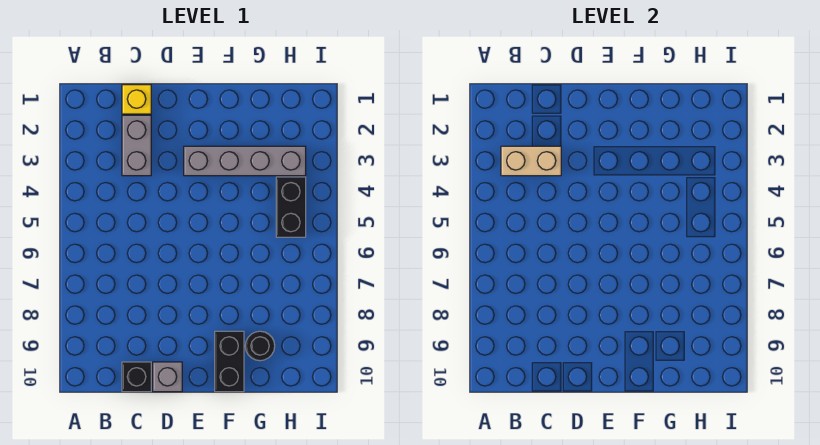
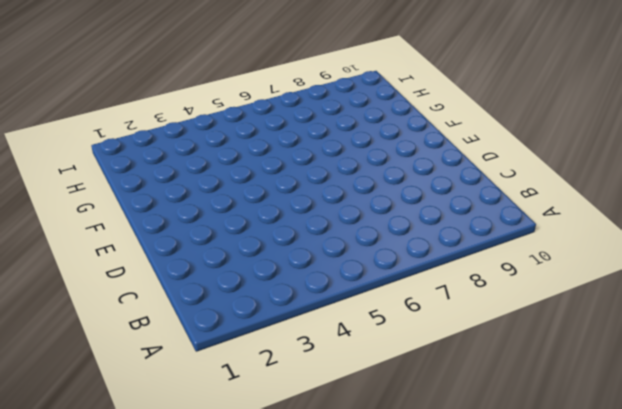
none -> yellow 1x1 brick [122,85,151,114]
none -> grey 1x2 brick [122,115,151,176]

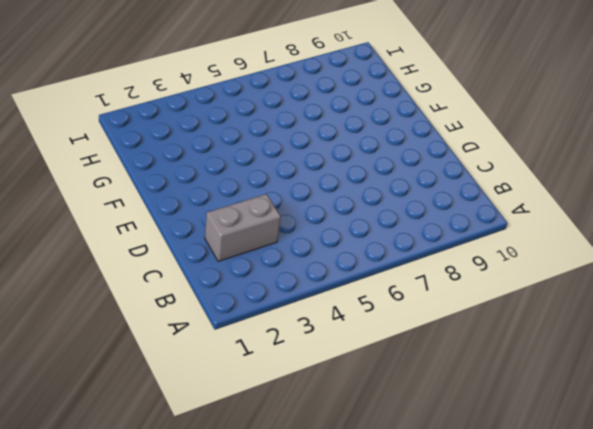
none -> yellow 1x1 brick [122,85,151,114]
none -> black 1x1 brick [122,362,151,392]

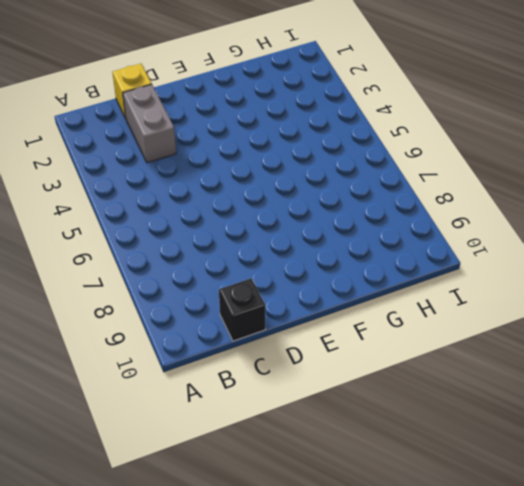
none -> grey 1x1 brick [153,362,182,392]
none -> grey 1x4 brick [184,146,306,176]

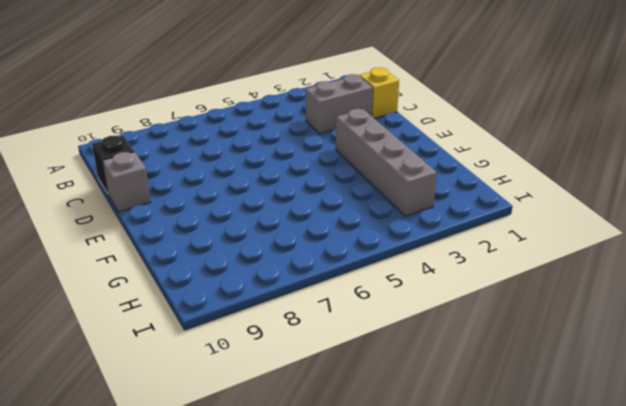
none -> black 1x2 brick [215,331,244,392]
none -> black 1x1 round brick [245,331,275,361]

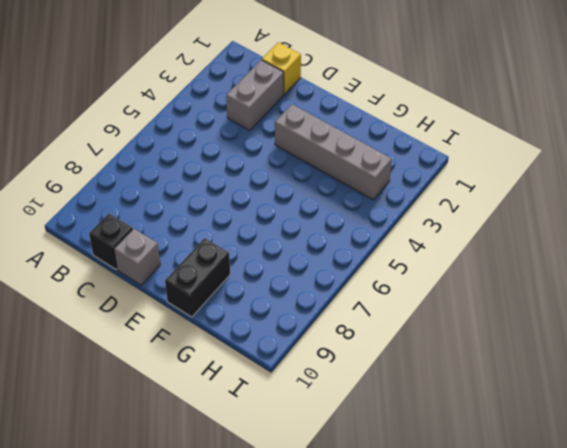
none -> black 1x1 round brick [245,331,275,361]
none -> black 1x2 brick [276,177,306,237]

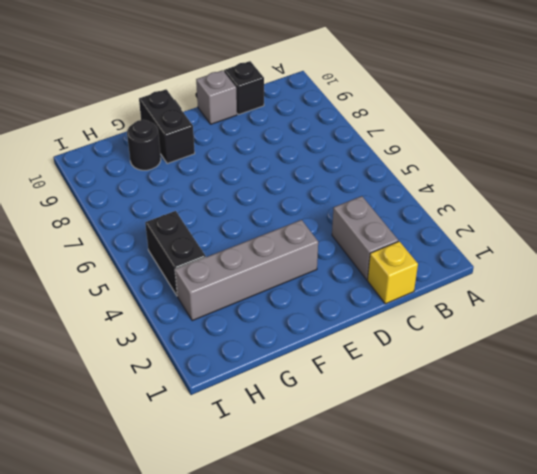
none -> tan 1x2 brick [501,146,561,176]

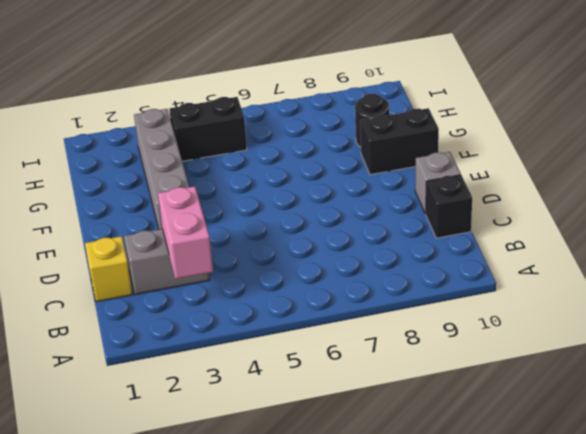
pink 1x2 brick [158,186,213,279] -> tan 1x2 brick [501,146,561,176]

